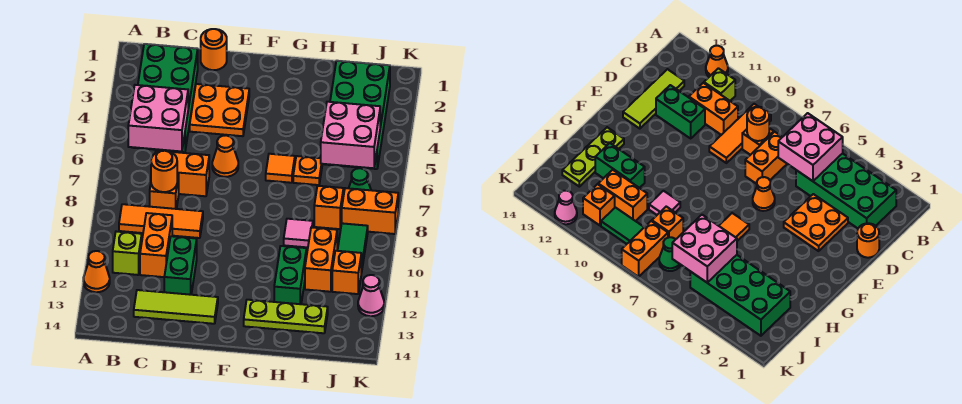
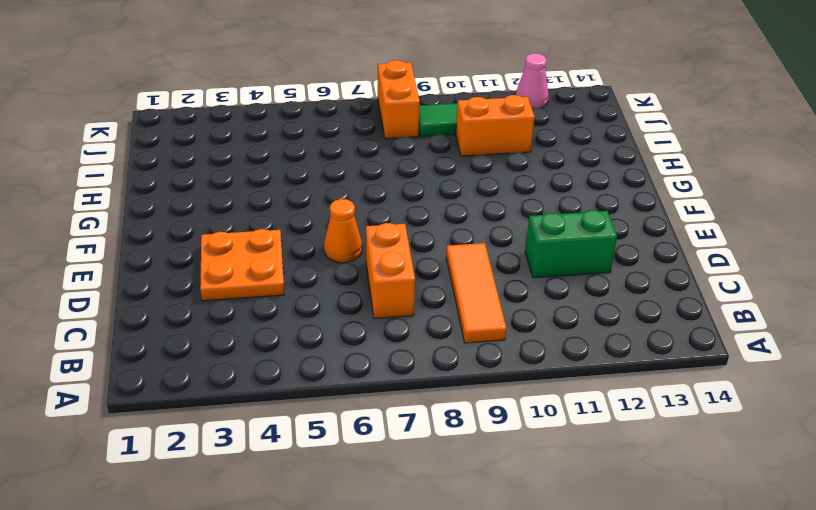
none -> orange 1x1 cone [83,251,110,292]
none -> green 2x4 brick [132,44,198,152]
none -> lime 1x1 brick [113,232,142,275]

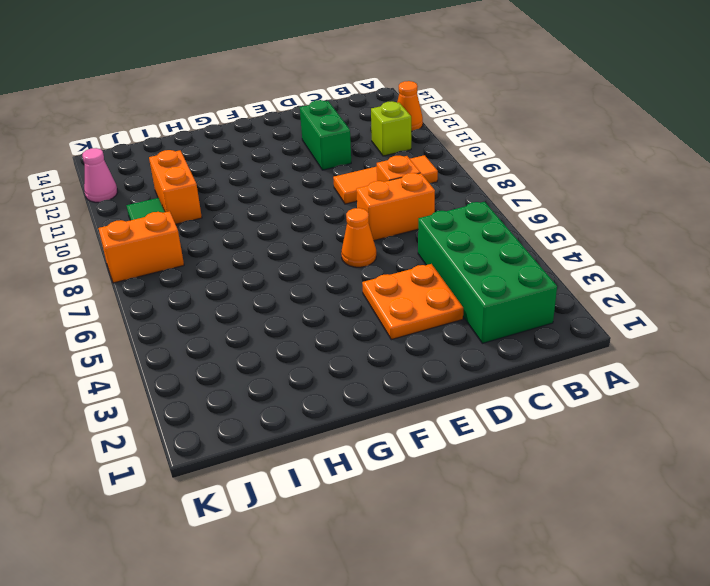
none -> orange 1x2 brick [140,213,172,277]
none -> lime 1x3 tile [134,290,218,324]
none -> orange 1x1 round brick [201,29,227,70]

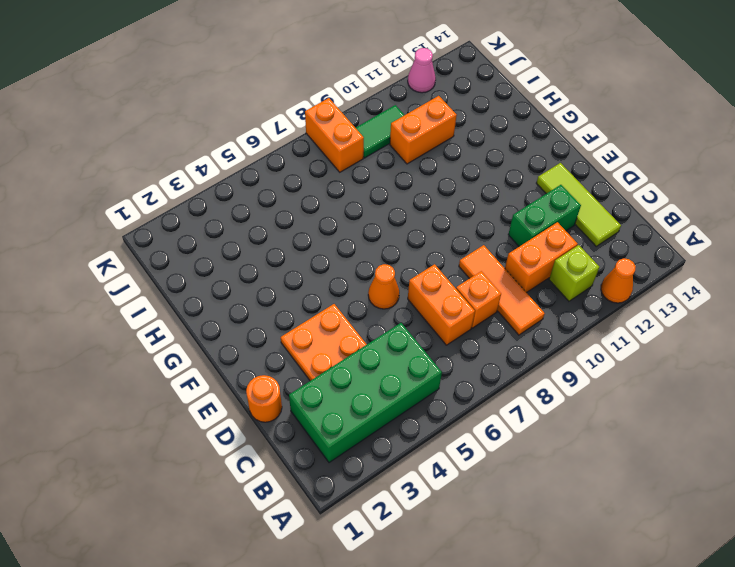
none -> orange 1x1 tile [266,154,295,183]
none -> lime 1x3 plate [244,300,328,333]
none -> orange 1x1 plate [293,156,322,185]

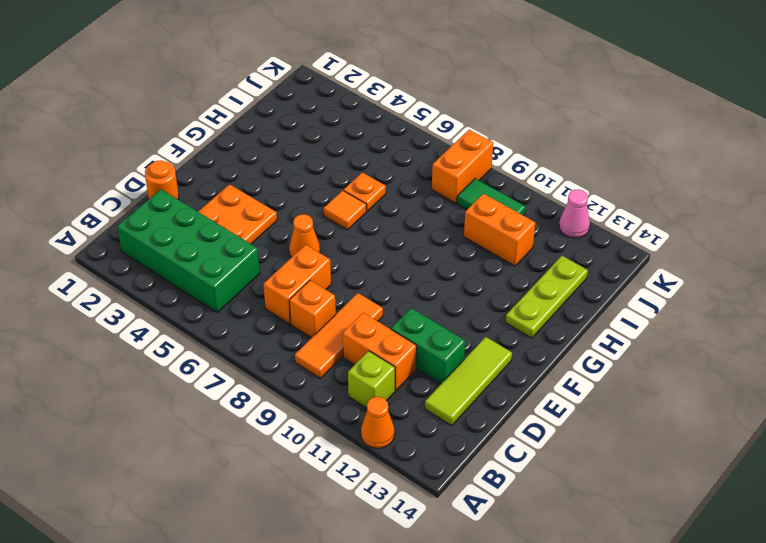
none -> pink 1x1 tile [284,219,313,247]
none -> green 1x2 brick [274,246,307,304]
none -> green 2x4 brick [325,61,390,169]

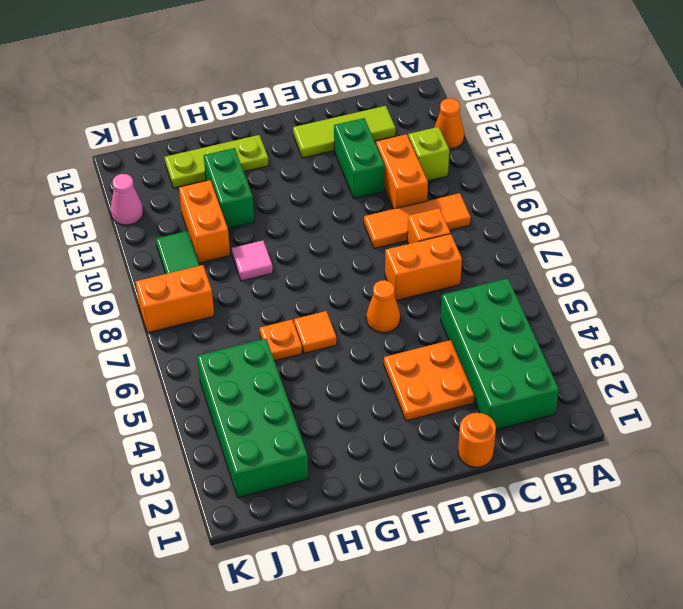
none -> orange 1x1 brick [314,186,344,229]
none -> green 1x1 cone [349,168,371,190]
none -> orange 1x1 brick [332,251,361,294]

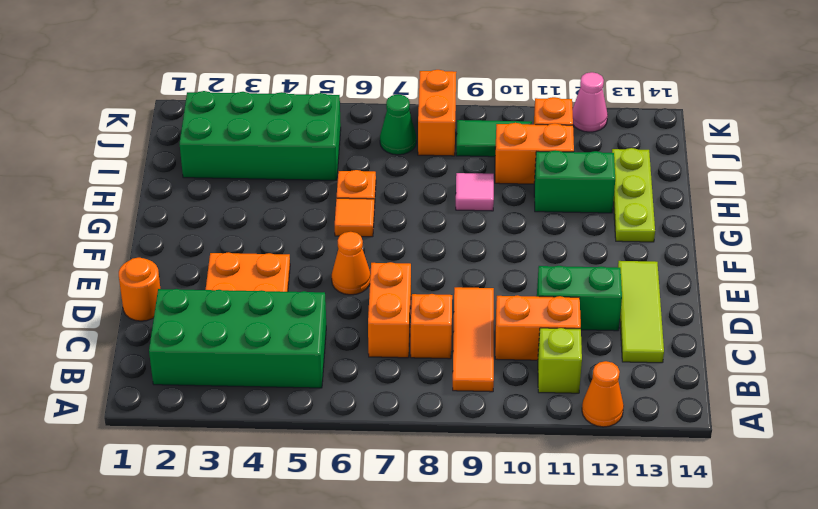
none -> orange 1x1 brick [314,186,344,229]
none -> pink 2x2 brick [128,85,188,152]
none -> orange 1x1 round brick [151,151,177,192]

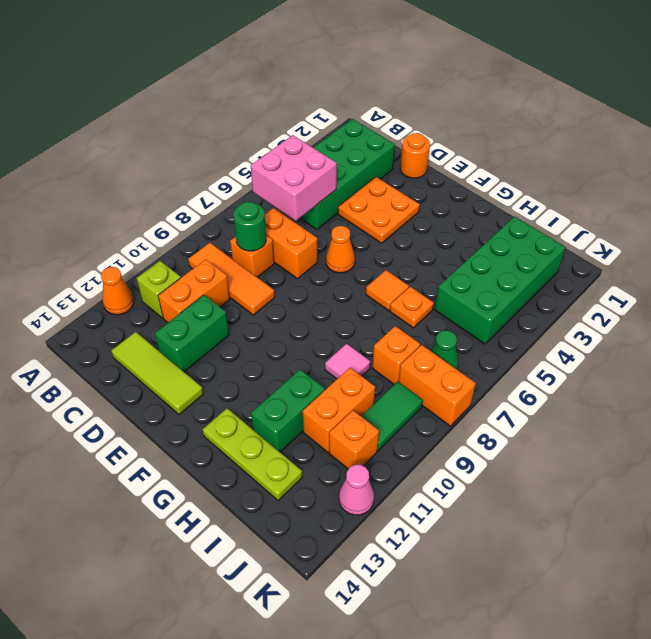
green 1x1 round brick [233,202,266,251] -> orange 1x1 round brick [151,151,177,192]
none -> pink 2x2 brick [321,102,380,168]

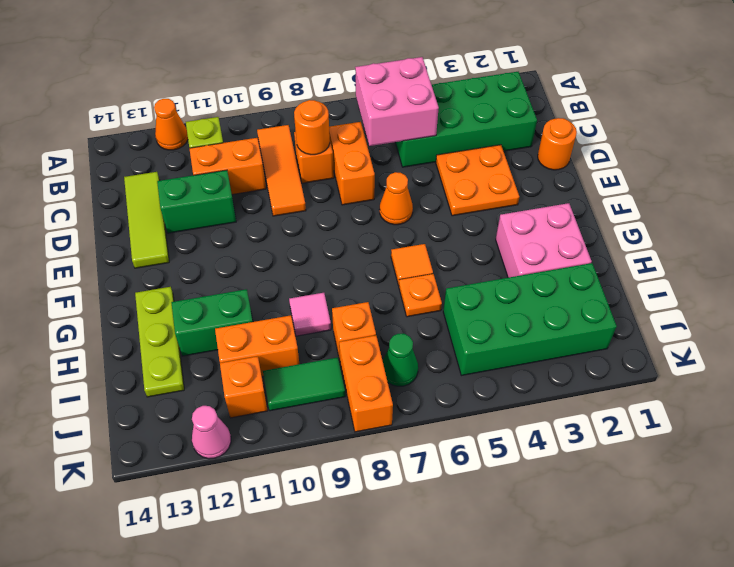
pink 2x2 brick [496,203,592,278] -> pink 2x2 brick moved to [321,102,380,168]

